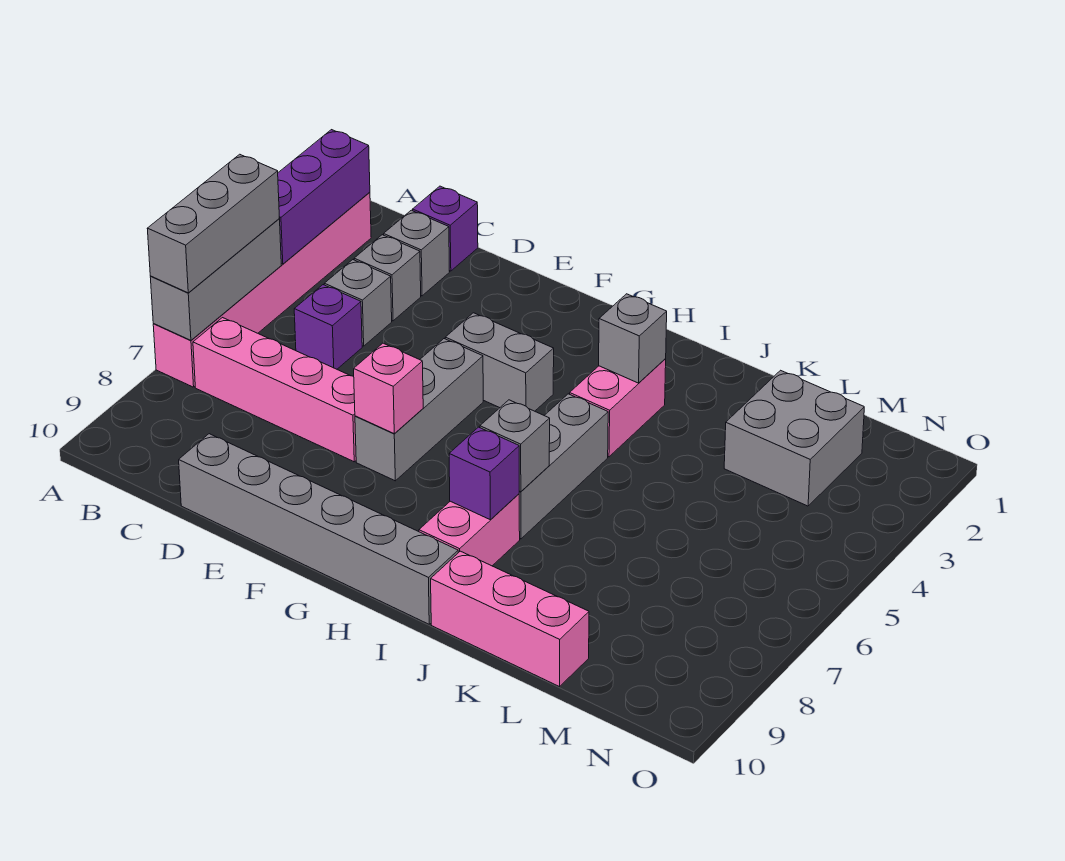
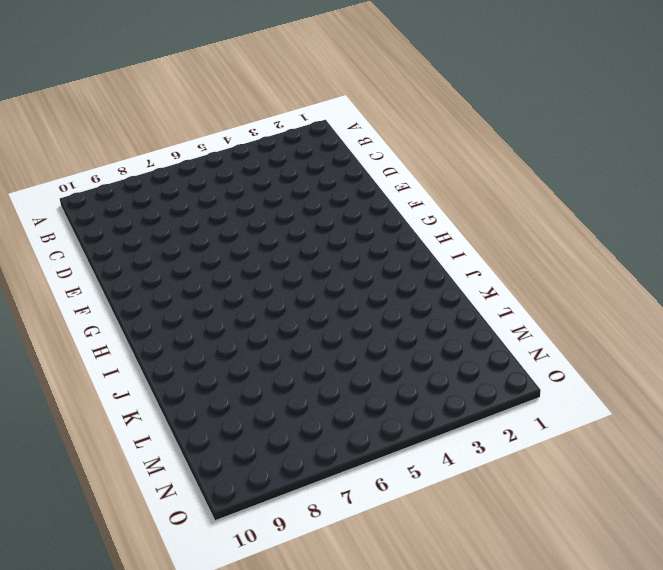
none -> pink 1x6 brick [153,192,371,387]
none -> pink 1x4 brick [193,318,356,462]
none -> purple 1x1 brick [413,186,478,271]

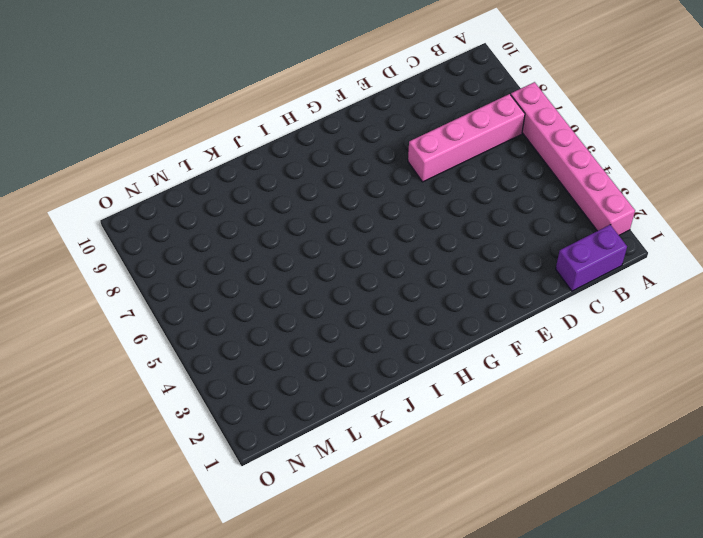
purple 1x2 brick [556,225,627,291] -> purple 1x1 brick [413,186,478,271]
none -> grey 1x1 brick [384,210,449,296]
none -> grey 1x1 brick [354,235,421,321]
none -> grey 1x1 brick [324,260,392,346]

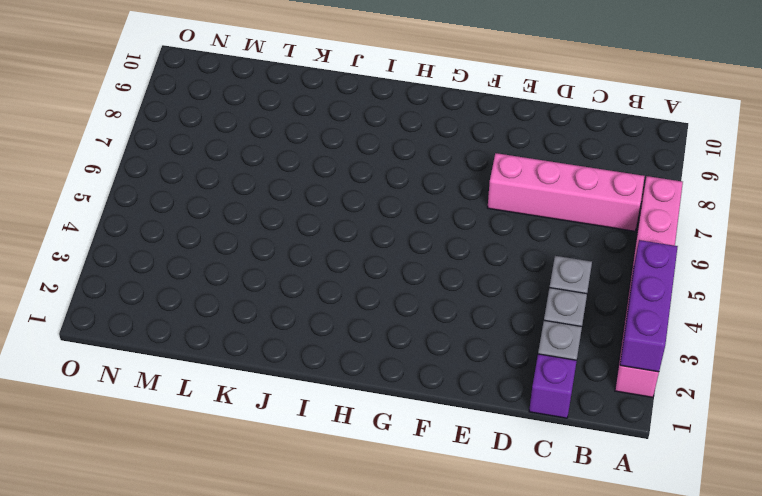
none -> purple 1x1 brick [294,285,362,369]
none -> grey 1x6 brick [179,434,458,624]
none -> grey 1x2 brick [445,313,554,411]

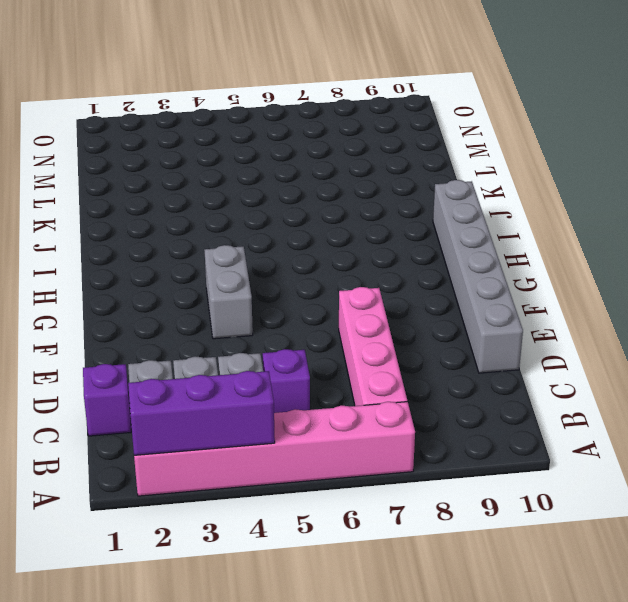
none -> grey 1x3 brick [355,339,483,481]
none -> pink 1x2 brick [570,359,666,457]
none -> grey 1x3 brick [519,394,608,539]

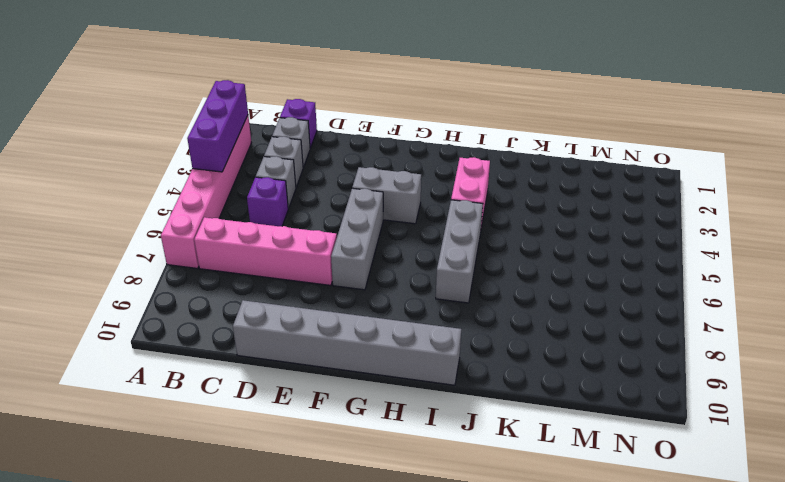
none -> pink 1x2 brick [419,494,520,566]
none -> pink 1x3 brick [431,551,589,687]
none -> grey 2x2 brick [724,370,864,506]

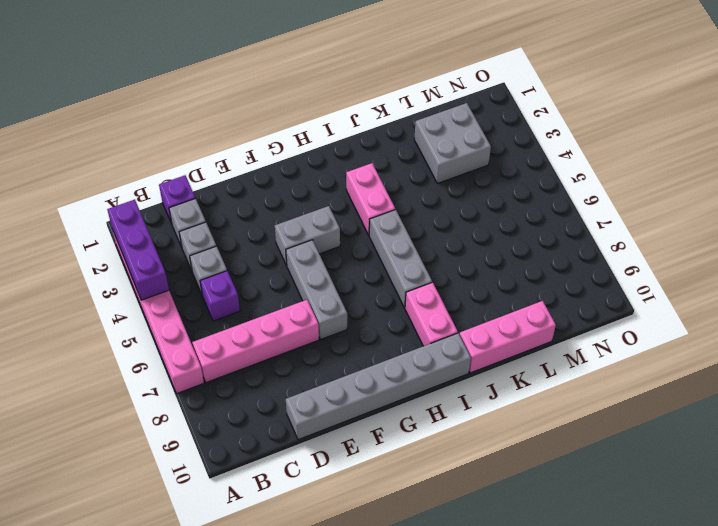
none -> grey 1x3 brick [150,219,281,340]
none -> pink 1x1 brick [354,343,423,433]
none -> grey 1x1 brick [599,294,667,383]

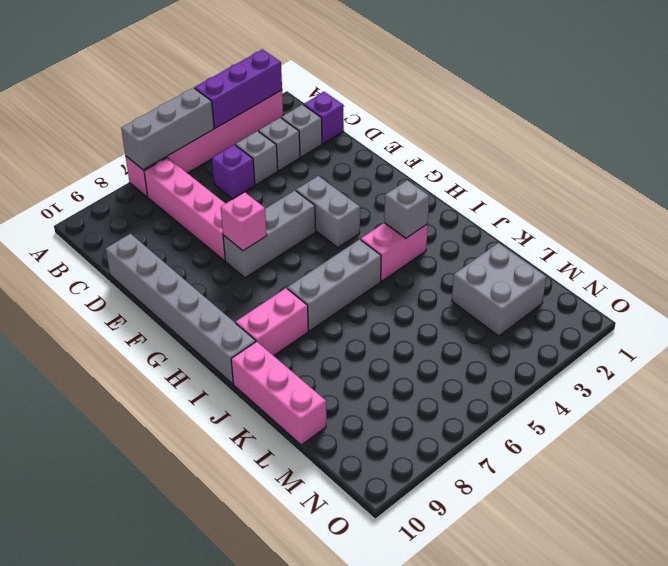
none -> grey 1x1 brick [480,400,550,492]
none -> purple 1x1 brick [449,427,519,520]
none -> grey 1x3 brick [147,154,279,293]

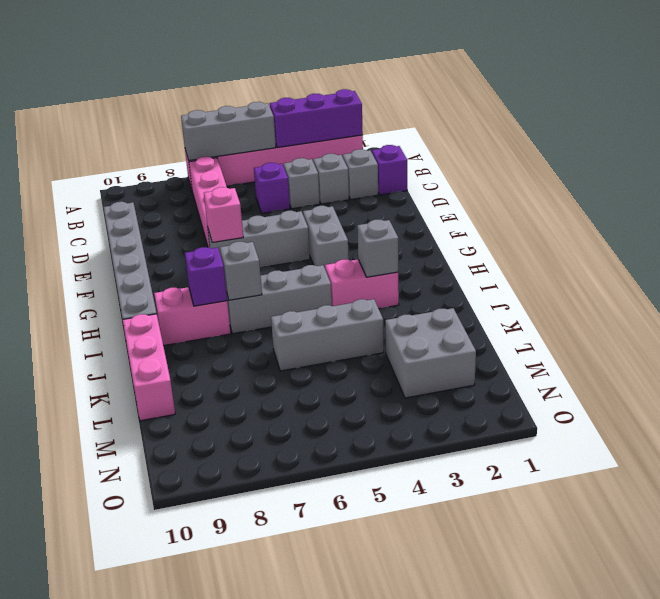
grey 1x3 brick [271,299,384,371] -> grey 1x3 brick moved to [147,154,279,293]

